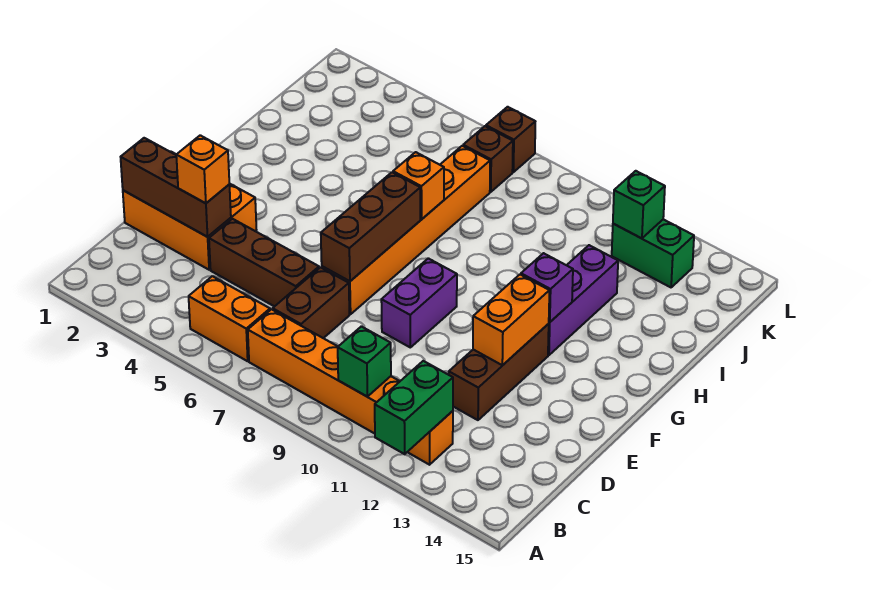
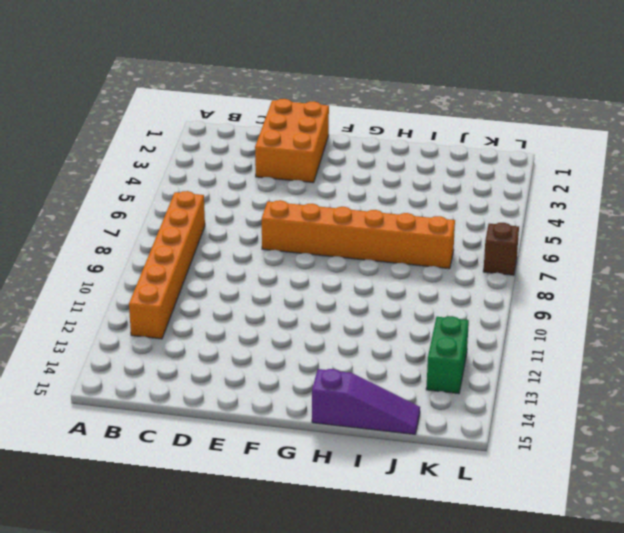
purple 1x3 slope [312,369,420,434] -> none
none -> orange 1x2 brick [189,276,270,361]
none -> brown 1x2 brick [273,267,349,338]
none -> brown 1x3 brick [209,219,319,307]

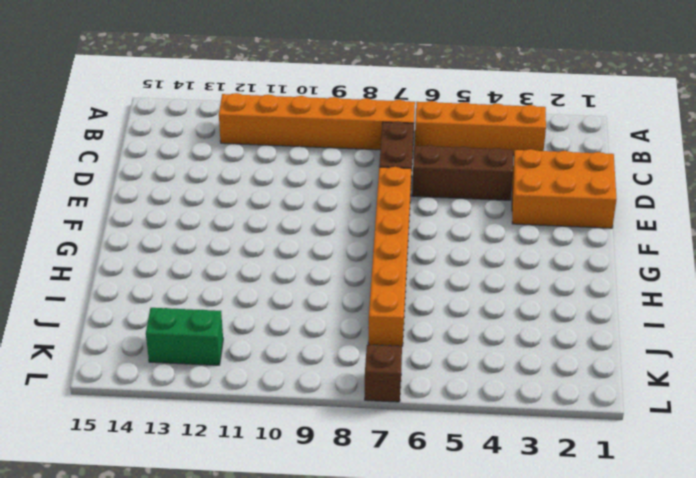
orange 1x4 brick [415,101,546,155] -> orange 1x2 brick [189,276,270,361]
none -> brown 1x3 brick [449,324,549,420]
none -> purple 1x2 brick [381,258,457,347]
none -> purple 1x3 brick [548,245,618,355]

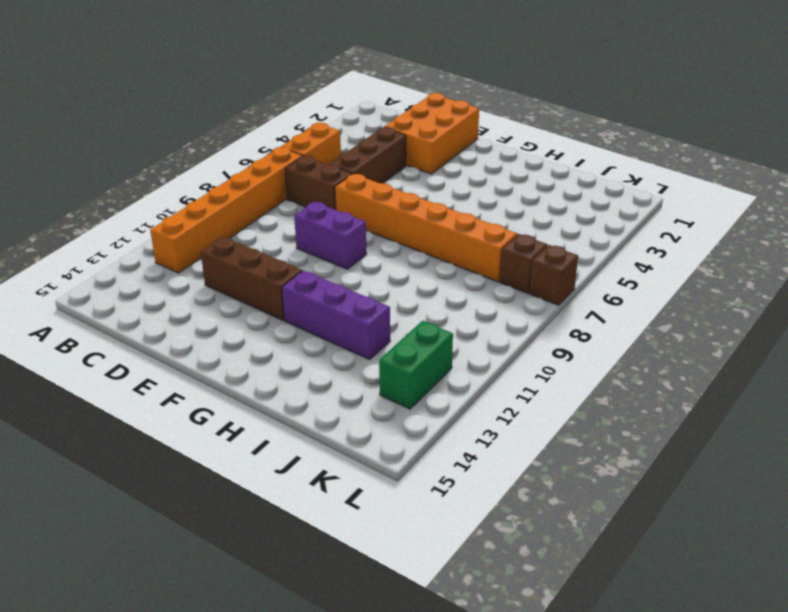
none -> green 1x2 brick [375,361,453,454]
none -> green 1x1 brick [338,326,391,397]
none -> brown 1x3 brick [121,138,231,237]

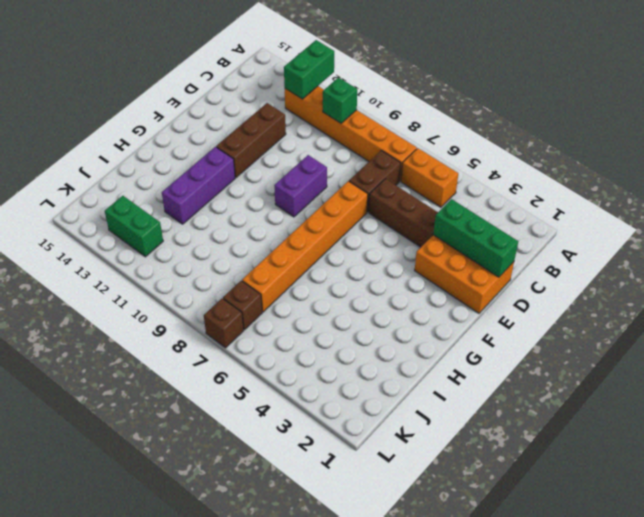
green 1x3 brick [433,199,518,277] -> brown 1x3 brick [121,138,231,237]
none -> brown 1x3 brick [321,172,420,281]
none -> orange 1x2 brick [473,275,549,365]
none -> purple 1x1 brick [521,253,573,322]

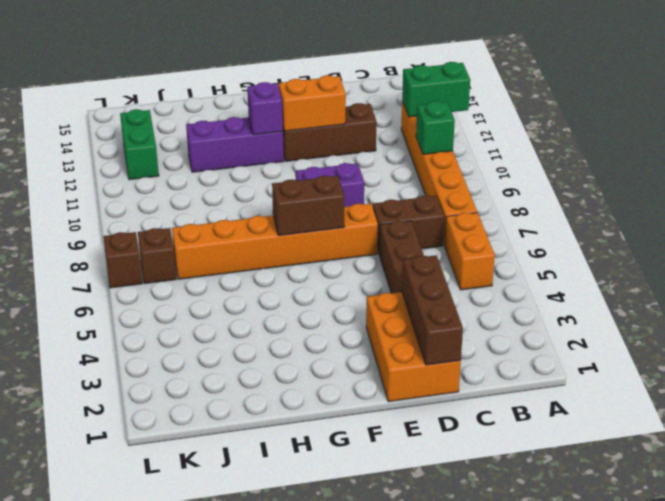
brown 1x2 brick [272,176,344,236] -> brown 1x3 brick [321,172,420,281]
none -> orange 1x1 brick [393,152,444,219]
none -> green 1x1 brick [613,171,665,238]
none -> orange 1x1 brick [176,135,229,203]

